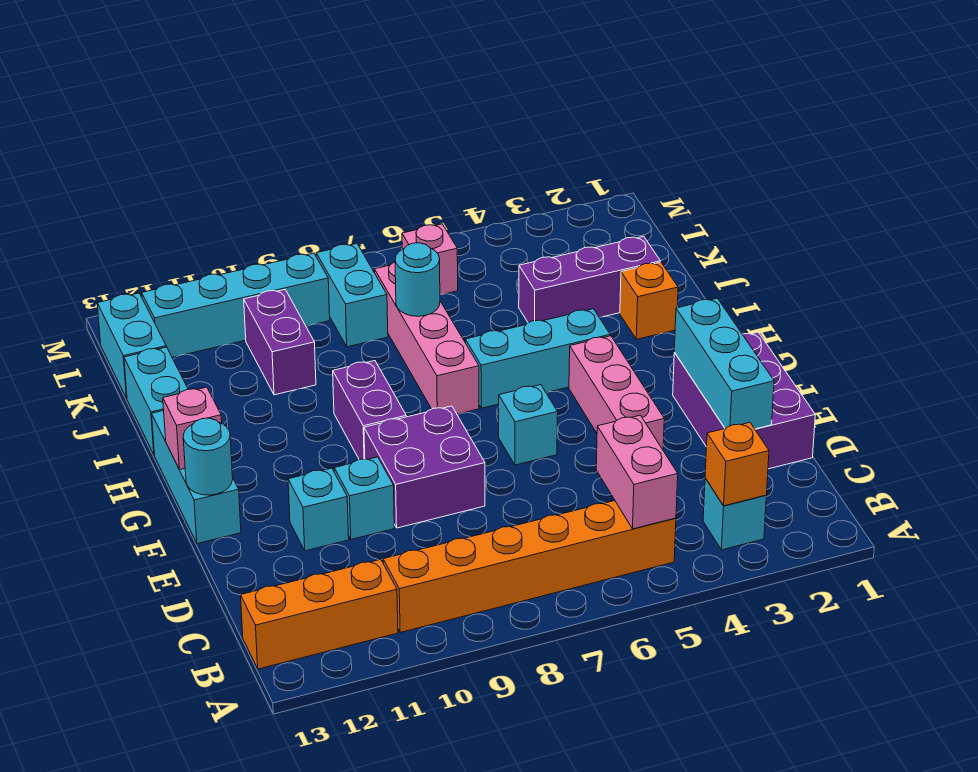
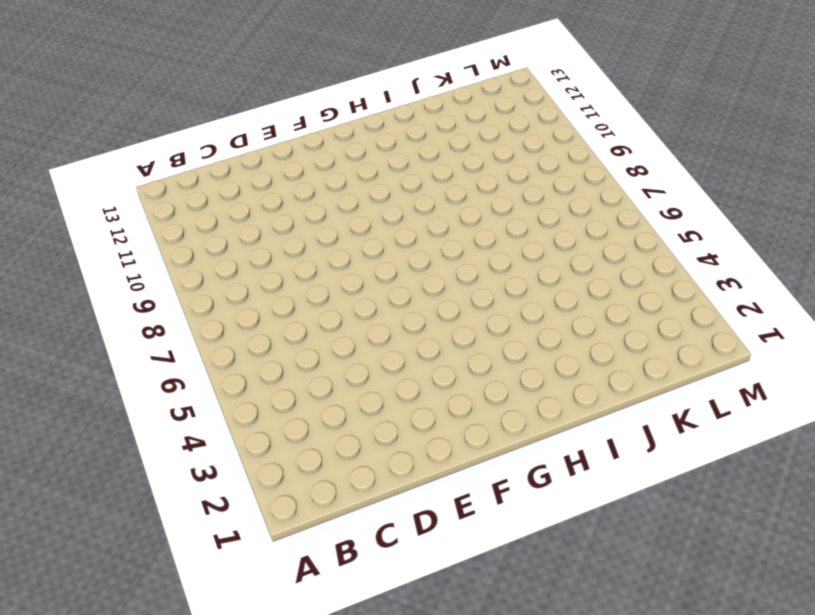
none -> cyan 1x1 brick [703,478,766,550]
none -> orange 1x6 brick [383,501,676,632]
none -> orange 1x3 brick [241,559,398,669]

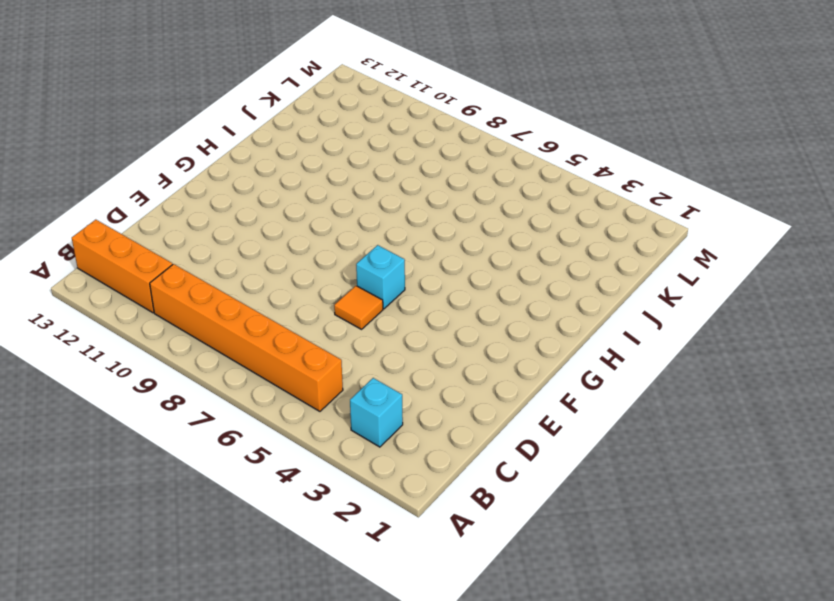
orange 1x1 tile [334,286,383,329] -> none
none -> purple 2x3 brick [673,332,815,469]
none -> pink 1x3 brick [569,336,664,450]
none -> purple 2x2 brick [364,406,485,528]

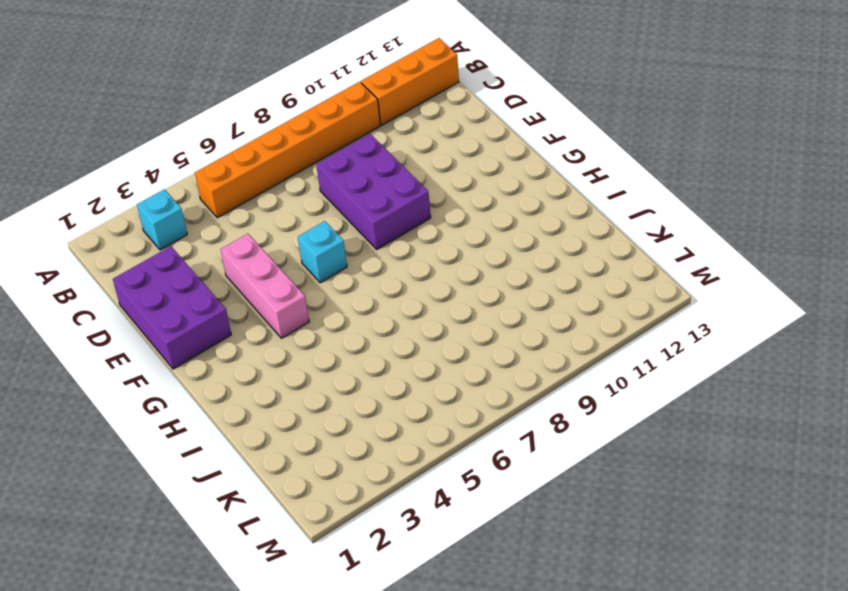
purple 2x3 brick [316,134,431,249] -> purple 2x2 brick [364,406,485,528]
none -> cyan 1x1 brick [334,457,394,539]
none -> cyan 1x1 brick [288,468,349,551]
none -> cyan 1x3 brick [152,411,241,544]

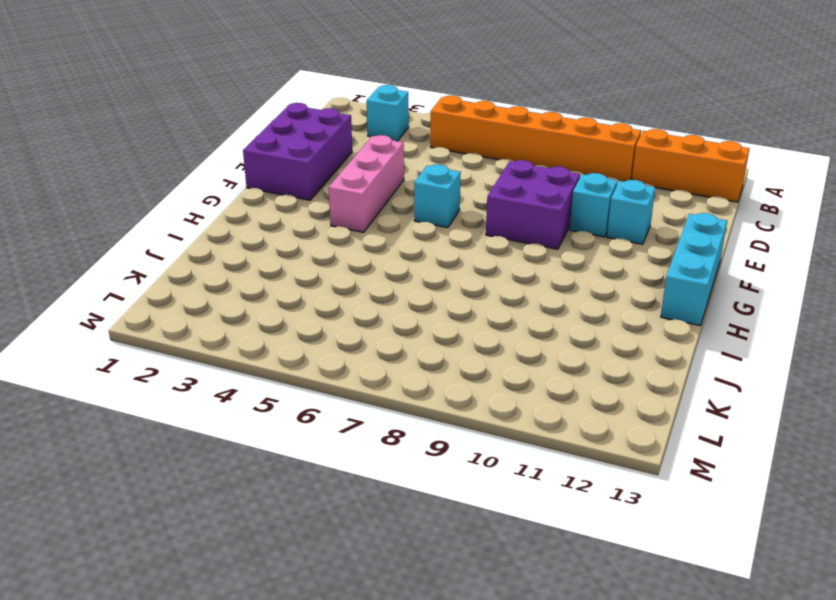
none -> purple 1x2 brick [333,361,406,460]
none -> cyan 1x3 brick [465,309,610,408]
none -> pink 1x4 brick [374,262,479,414]

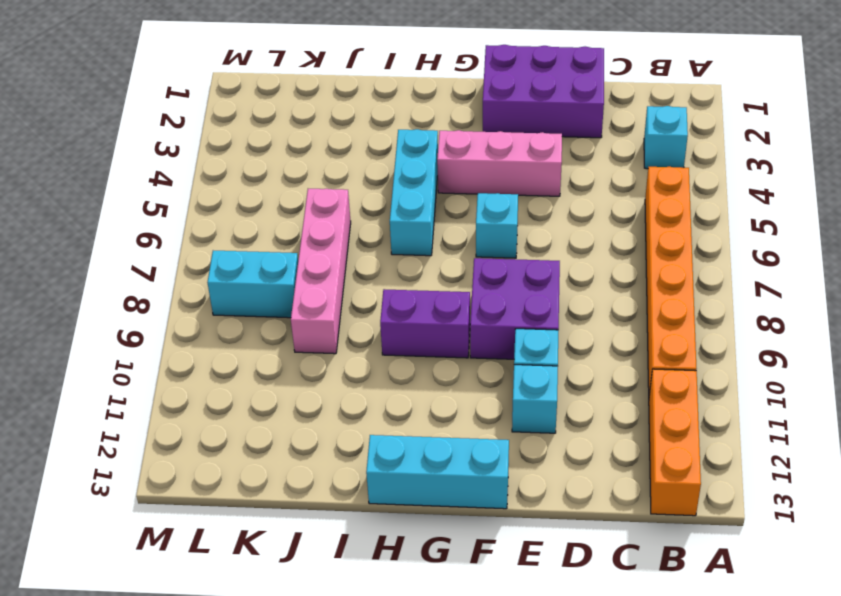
pink 1x4 brick [291,189,351,354] -> pink 1x4 brick turned to [374,262,479,414]
none -> orange 1x1 brick [620,262,678,339]
none -> cyan 1x2 brick [124,347,188,454]
none -> purple 1x3 brick [519,236,660,323]

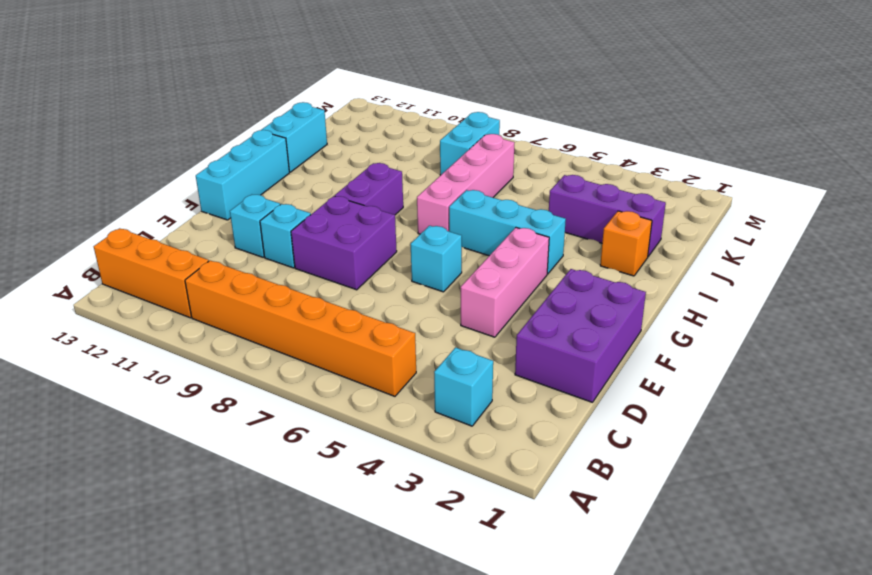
none -> purple 1x2 brick [244,290,316,395]
none -> cyan 1x2 brick [97,293,166,398]
none -> pink 1x1 brick [402,224,458,295]

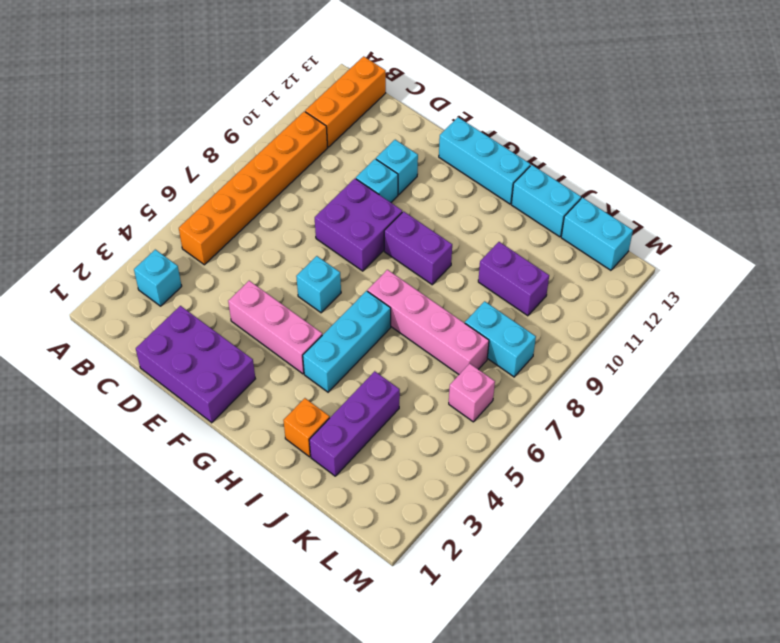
none -> cyan 1x4 brick [142,253,330,357]
none -> orange 1x1 brick [705,422,769,506]
none -> pink 1x2 brick [596,415,678,529]

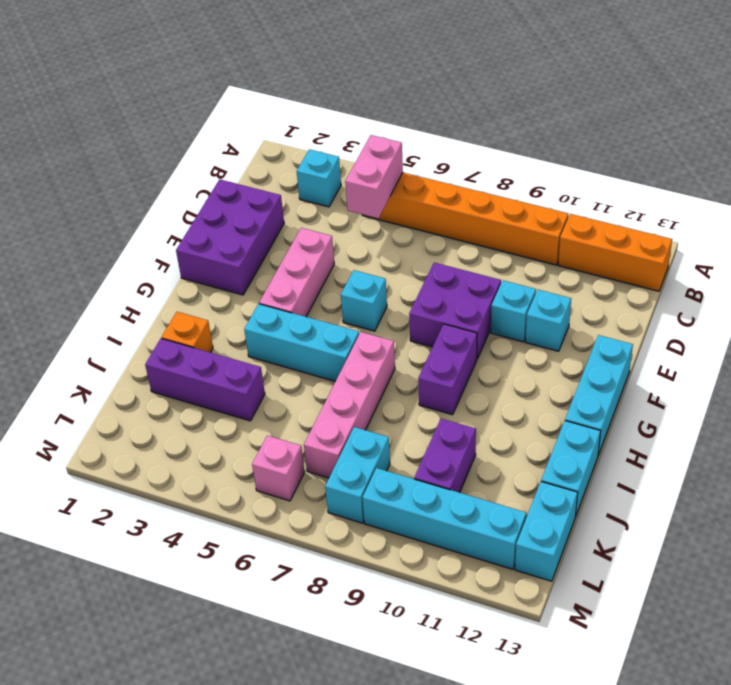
none -> orange 1x1 brick [705,422,769,506]
none -> cyan 1x3 brick [674,298,774,429]
none -> cyan 1x1 round brick [183,418,233,495]

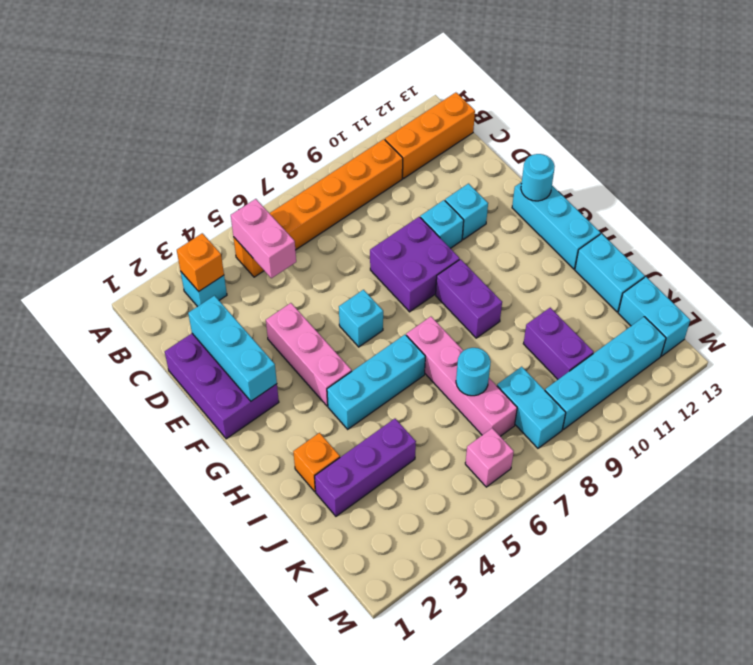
none -> pink 1x1 brick [163,387,222,470]

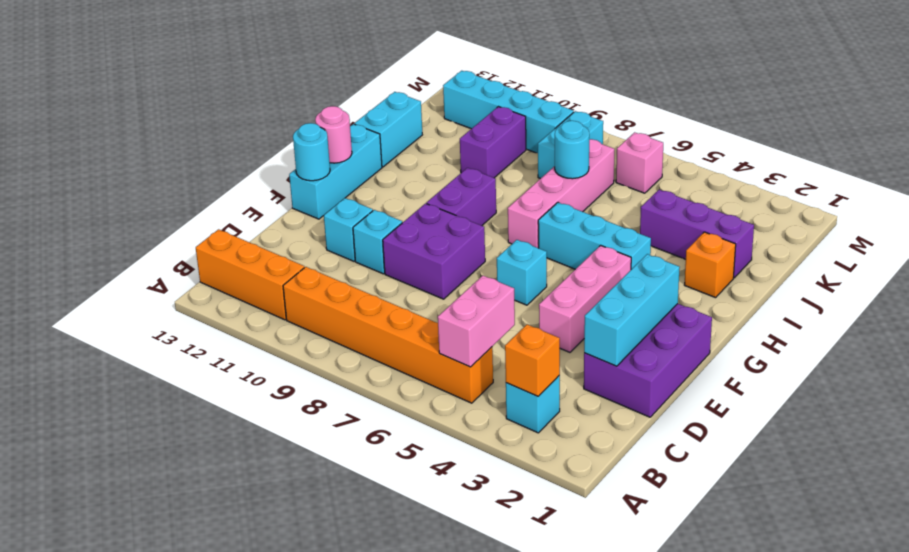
pink 1x1 round brick [315,106,352,163] -> pink 1x1 brick [163,387,222,470]
none -> cyan 1x2 brick [97,293,166,398]

